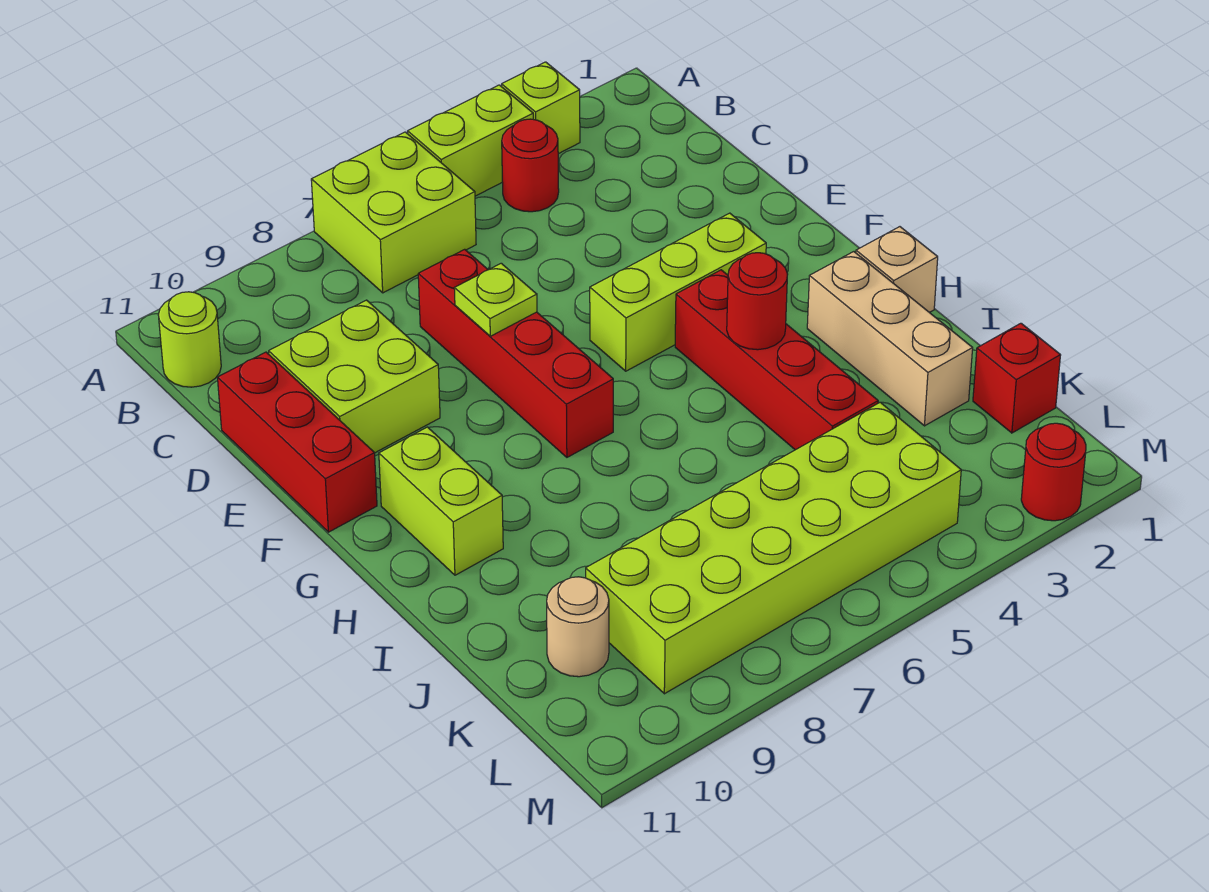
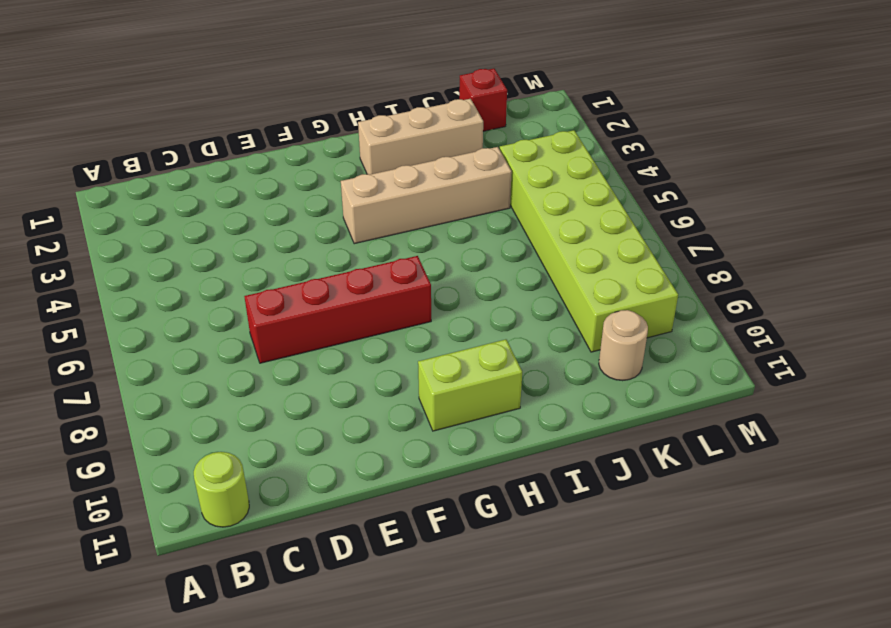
tan 1x4 brick [341,147,512,244] -> red 1x4 brick [675,270,878,450]
none -> lime 1x1 brick [502,62,580,154]
none -> lime 1x2 brick [408,85,533,196]
none -> lime 2x2 brick [311,132,476,293]

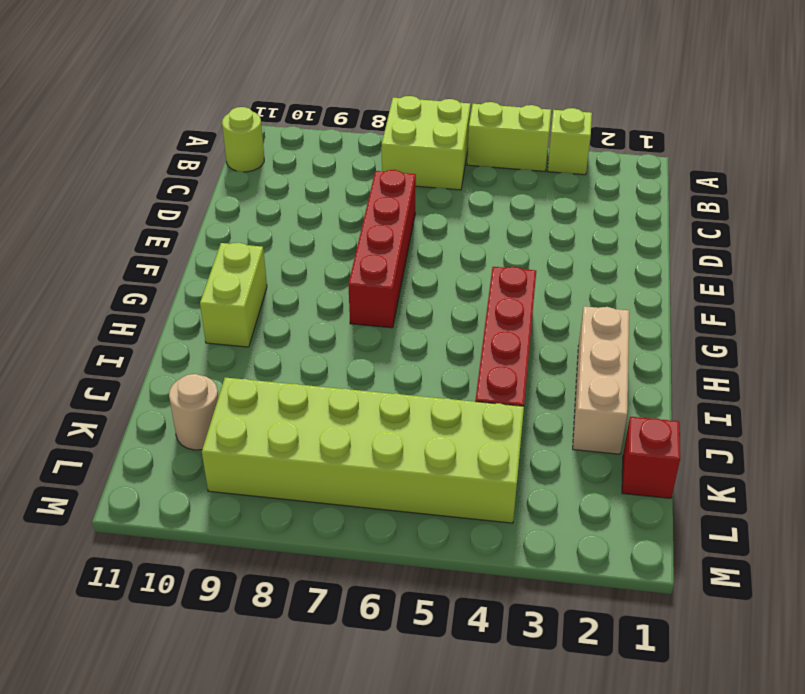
none -> red 1x1 round brick [502,119,559,212]
none -> lime 2x2 brick [269,300,440,453]
none -> red 1x3 brick [217,352,377,532]

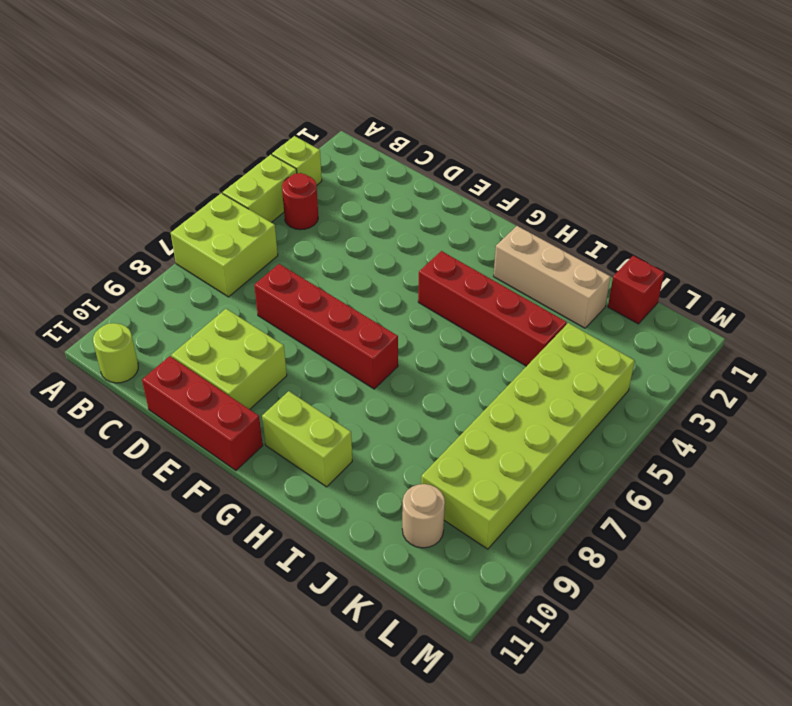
none -> lime 1x3 brick [590,213,766,371]
none -> tan 1x1 brick [856,227,938,313]
none -> red 1x1 round brick [1021,423,1086,521]

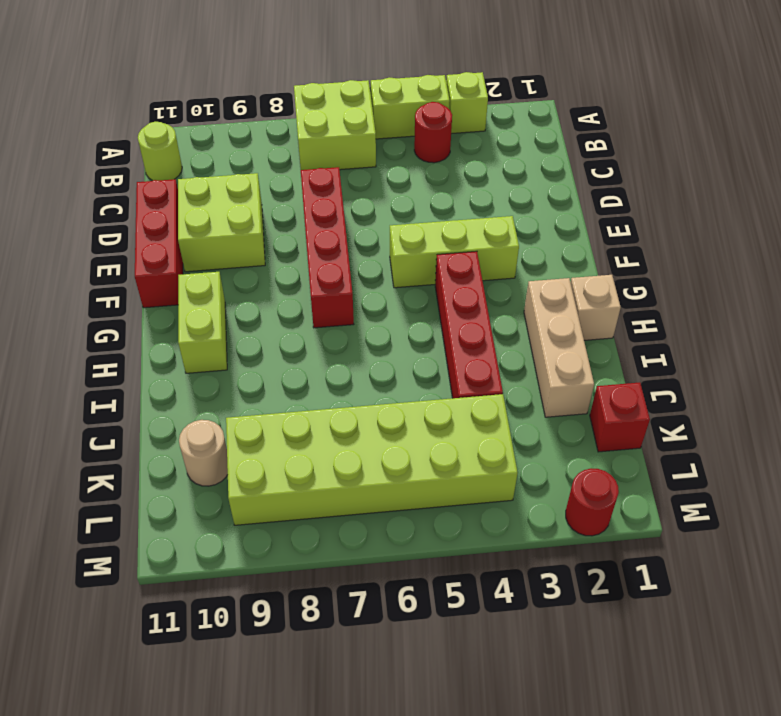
none -> lime 1x1 plate [454,263,537,336]
none -> red 1x1 round brick [727,253,788,350]

